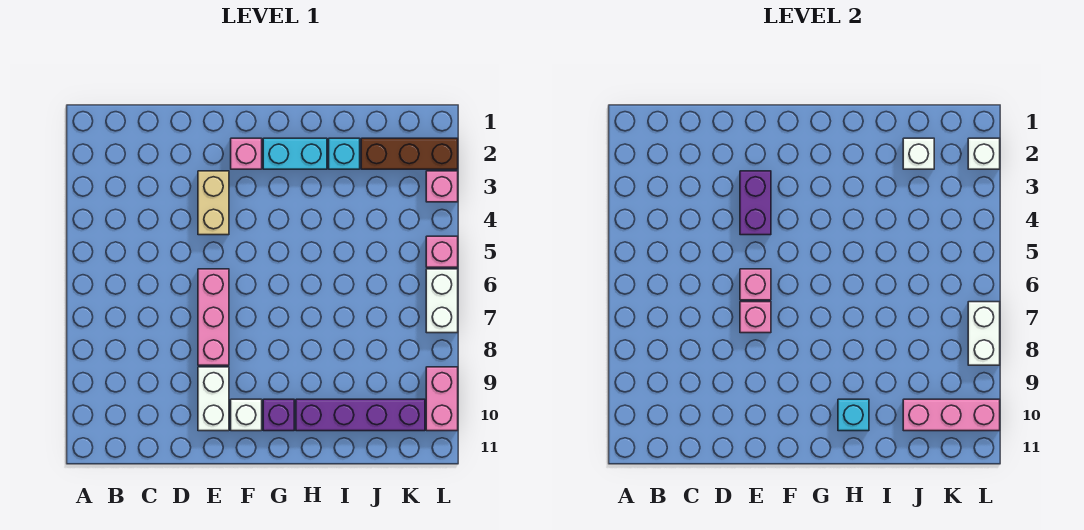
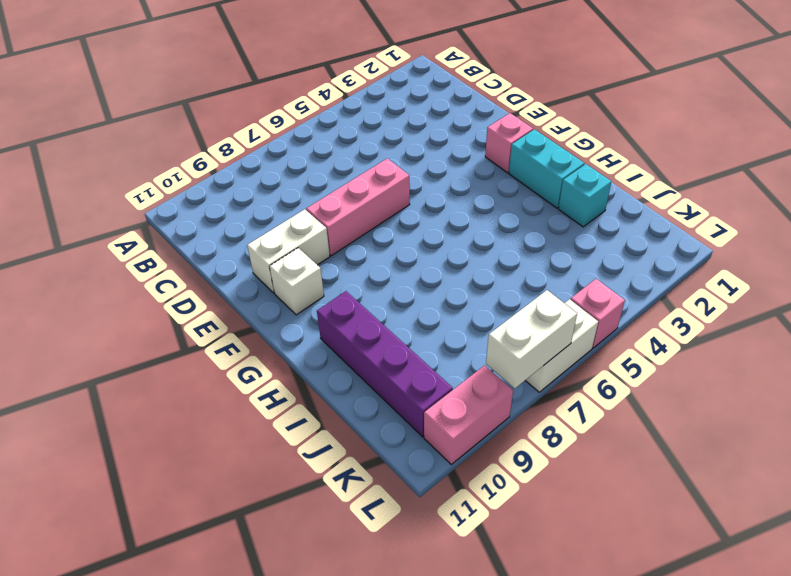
none -> tan 1x2 brick [198,171,229,235]
none -> purple 1x1 brick [263,399,294,431]
none -> brown 1x3 brick [361,138,458,169]

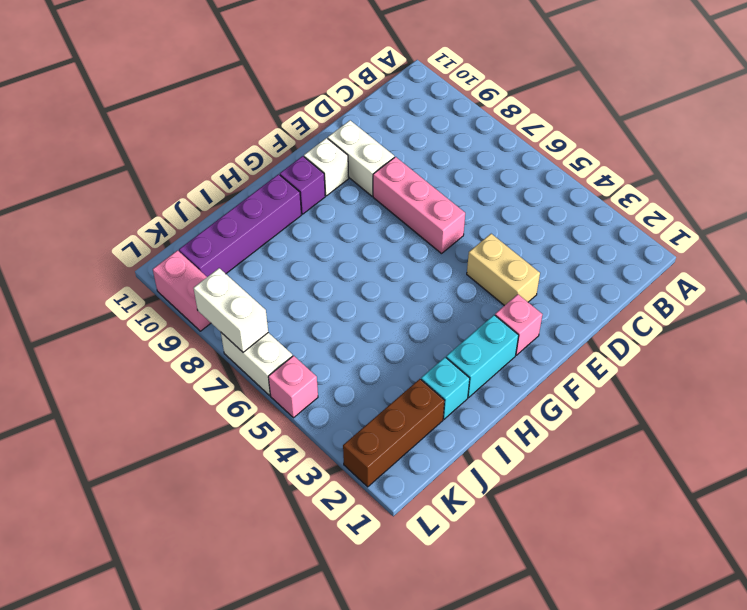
none -> pink 1x1 brick [426,171,458,202]
none -> purple 1x2 brick [740,171,771,235]
none -> pink 1x1 brick [740,269,771,300]

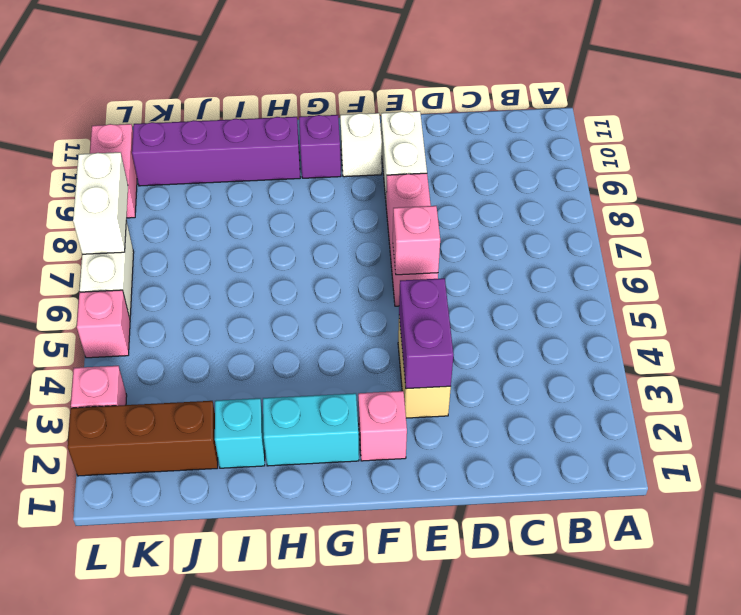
none -> pink 1x1 brick [740,302,771,333]
none -> cyan 1x1 brick [838,399,869,431]
none -> white 1x1 brick [903,138,934,169]

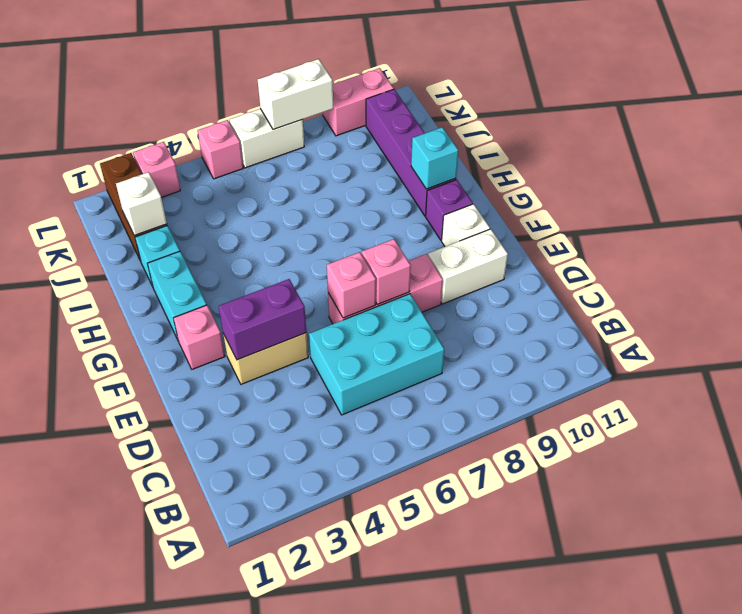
cyan 2x3 brick [309,294,444,415] -> none
none -> pink 1x3 brick [903,399,1000,431]
none -> white 1x1 brick [968,138,1000,169]

